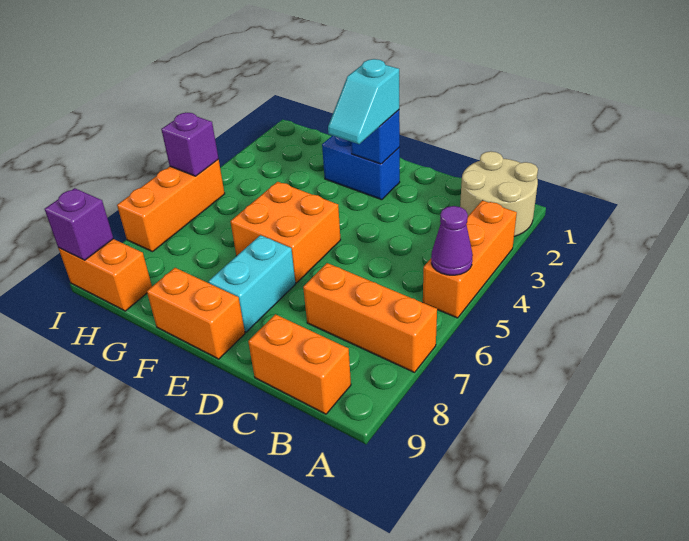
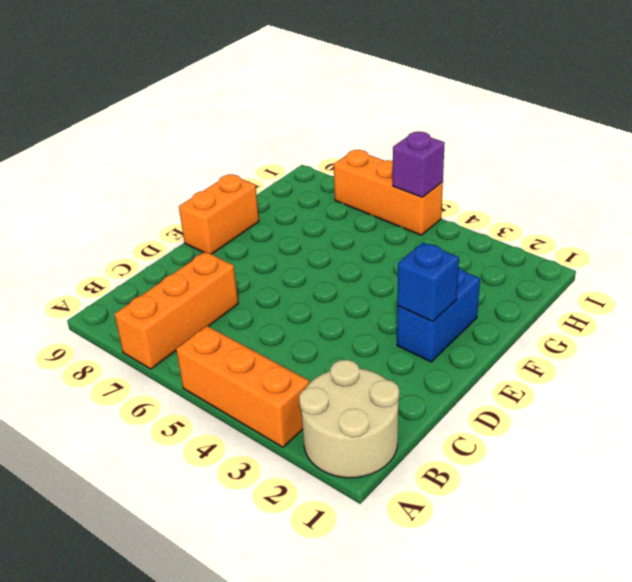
none -> orange 1x2 brick [248,314,351,414]
none -> orange 2x2 brick [230,182,341,283]
none -> cyan 1x2 brick [208,235,295,332]

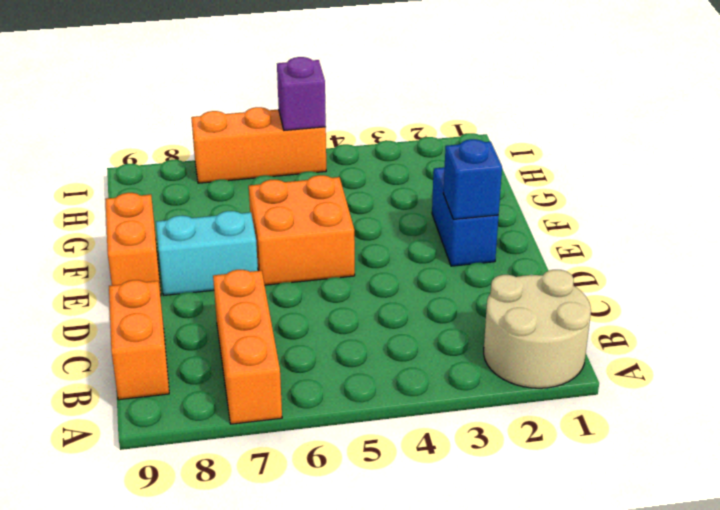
none -> orange 1x3 brick [423,200,517,318]
none -> orange 1x2 brick [58,239,152,311]
none -> purple 1x1 cone [431,206,473,275]

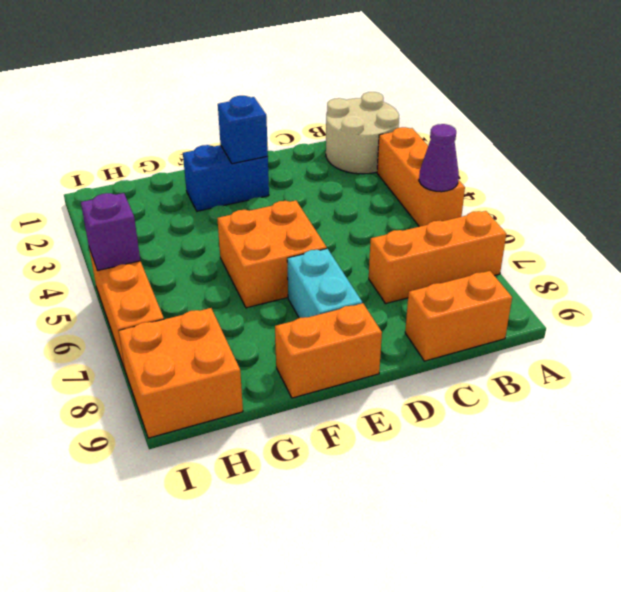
orange 2x2 brick [119,308,243,438] -> orange 1x2 brick [58,239,152,311]
none -> purple 1x1 brick [45,188,113,260]
none -> cyan 1x2 slope [328,59,399,144]

